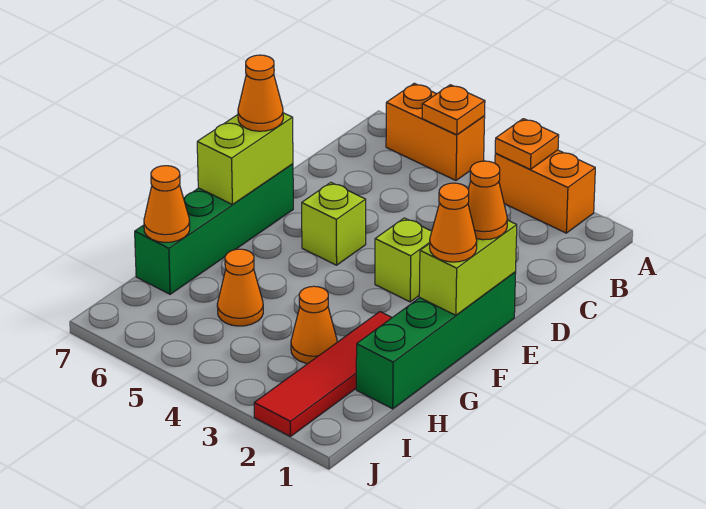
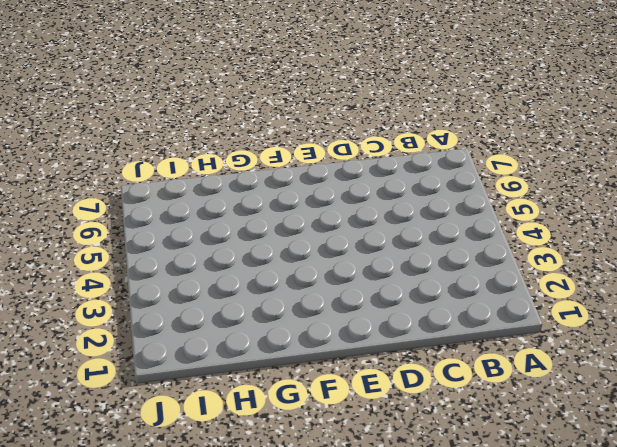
none -> orange 1x2 brick [495,150,595,233]
none -> orange 1x2 brick [386,83,485,180]
none -> green 1x4 brick [356,272,516,409]

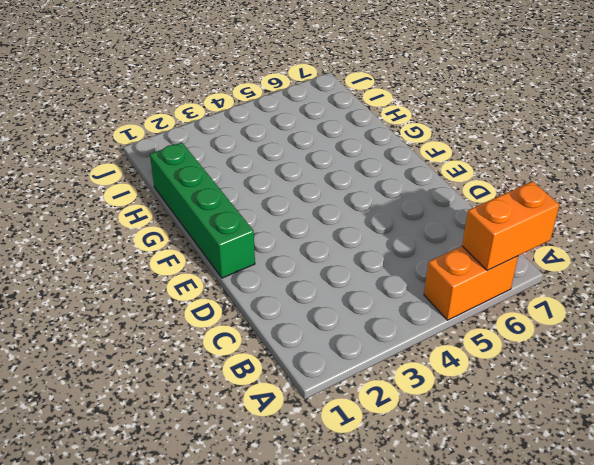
orange 1x2 brick [462,181,559,271] -> orange 1x2 brick moved to [495,150,595,233]
none -> lime 1x1 brick [375,218,432,302]
none -> lime 1x1 brick [302,183,366,265]
none -> green 1x4 brick [135,164,293,294]

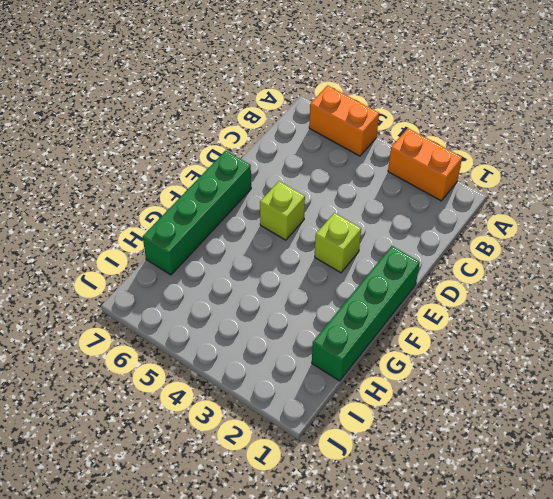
none -> red 1x4 tile [254,312,392,437]
none -> orange 1x1 cone [291,286,337,363]
none -> orange 1x1 cone [217,249,263,326]

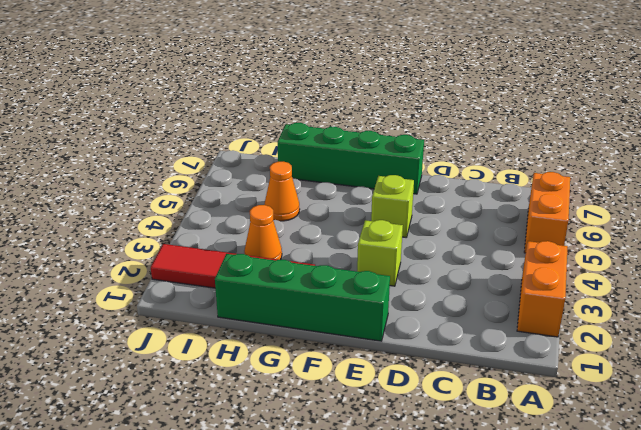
none -> orange 1x1 plate [495,119,559,169]
none -> orange 1x1 plate [422,85,485,135]
none -> lime 1x2 brick [419,220,517,315]

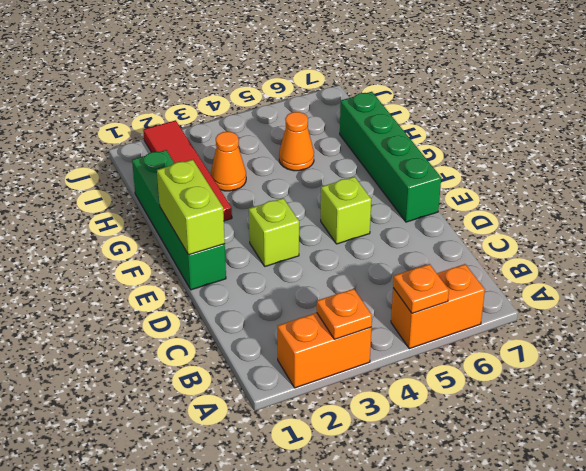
none -> lime 1x2 brick [197,113,293,204]
none -> orange 1x1 cone [144,166,190,242]
none -> orange 1x1 cone [468,161,507,240]

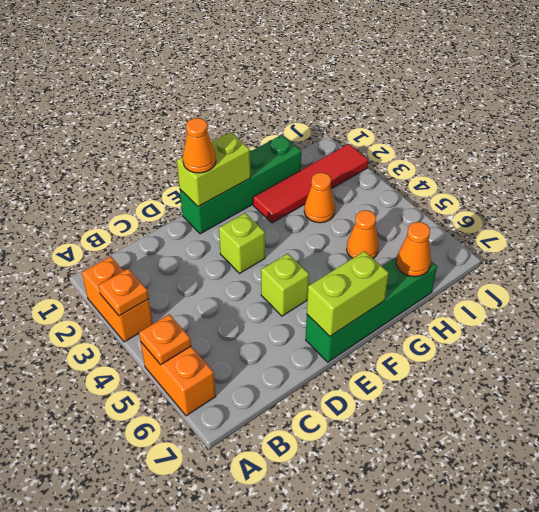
none -> orange 1x1 cone [238,55,283,131]
none -> orange 1x1 cone [430,183,477,262]

